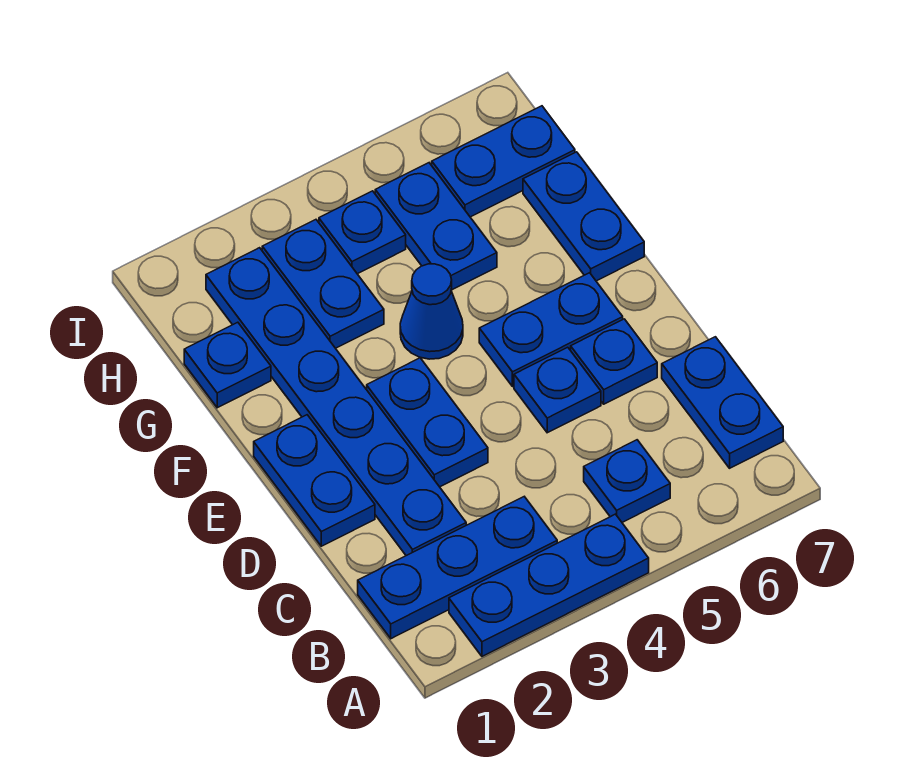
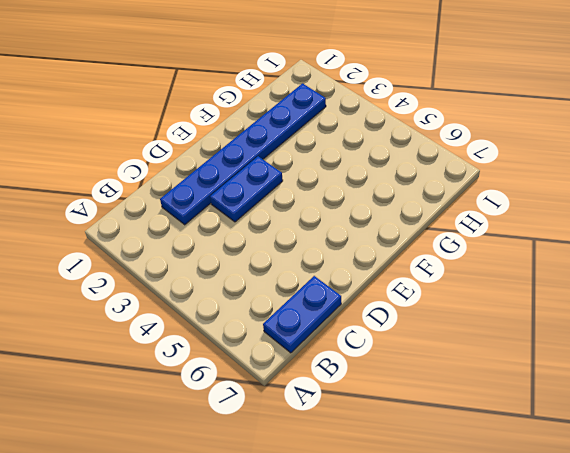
none -> blue 1x3 plate [449,514,649,656]
none -> blue 1x3 plate [358,497,557,639]
none -> blue 1x1 plate [584,440,670,522]

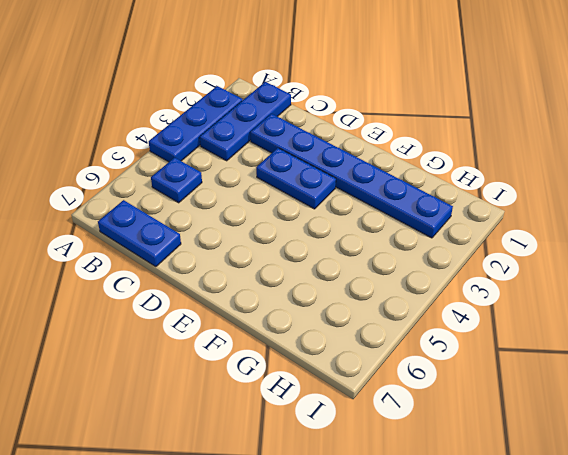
none -> blue 1x2 plate [254,415,375,546]
none -> blue 1x1 plate [514,347,601,433]
none -> blue 1x1 plate [571,319,657,404]

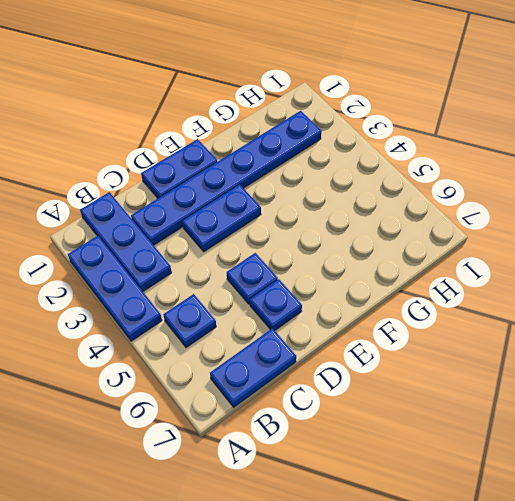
none -> blue 1x2 plate [479,273,623,387]
none -> blue 1x1 cone [400,264,463,359]
none -> blue 1x2 plate [523,152,644,281]

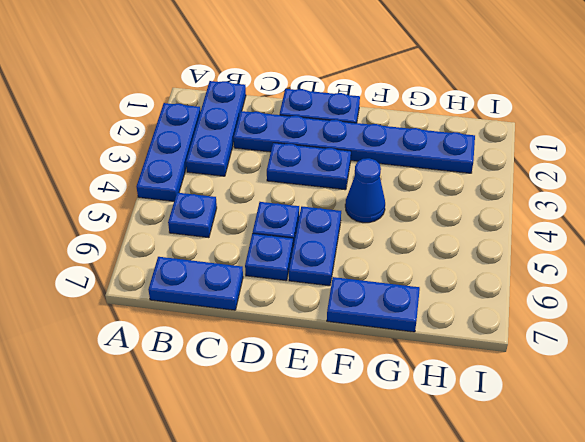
none -> blue 1x1 plate [184,322,271,408]
none -> blue 1x2 plate [262,220,384,348]
none -> blue 1x2 plate [375,163,497,290]

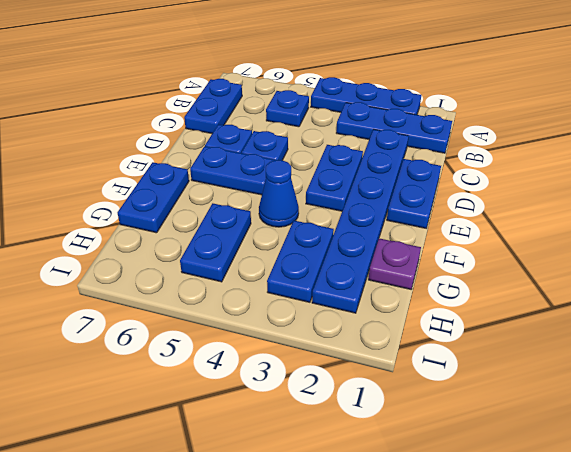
purple 1x1 plate [368,238,421,289] -> blue 1x1 plate [184,322,271,408]
none -> blue 1x1 plate [319,191,406,274]
none -> blue 1x2 plate [432,106,575,217]

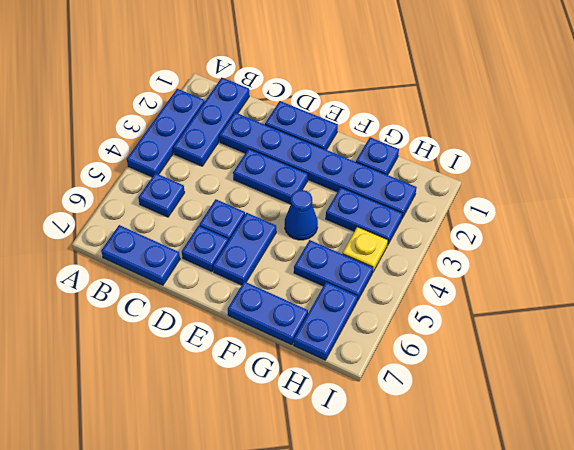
yellow 1x1 plate [342,227,388,273] -> blue 1x1 plate [319,191,406,274]

